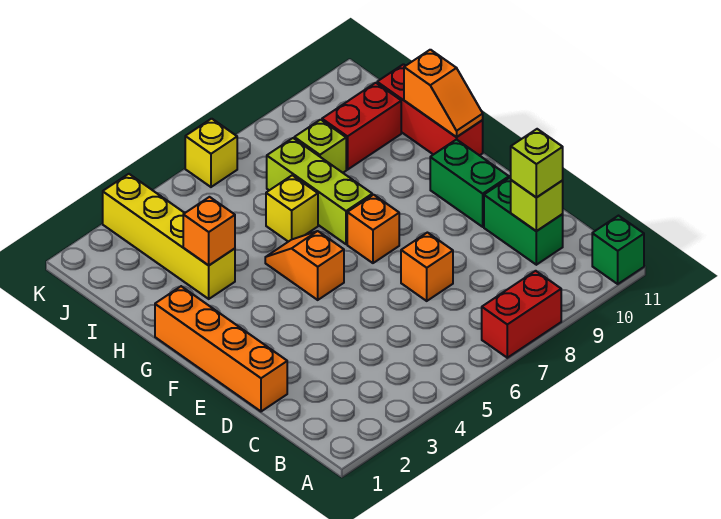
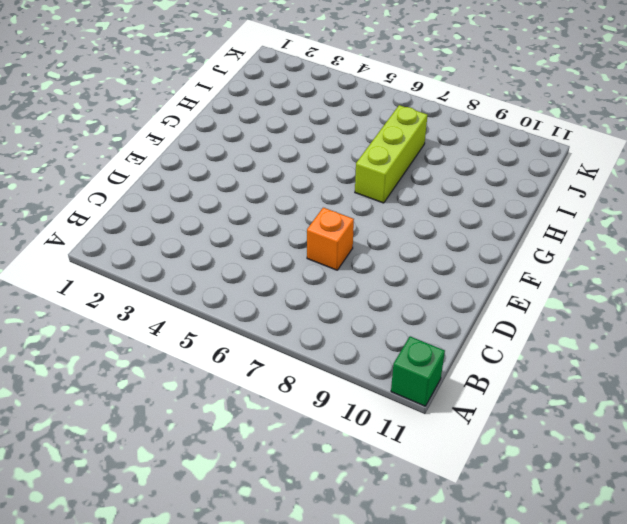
none -> red 1x2 brick [482,271,561,358]
none -> green 1x2 brick [484,177,563,265]
none -> orange 1x4 brick [155,286,287,411]

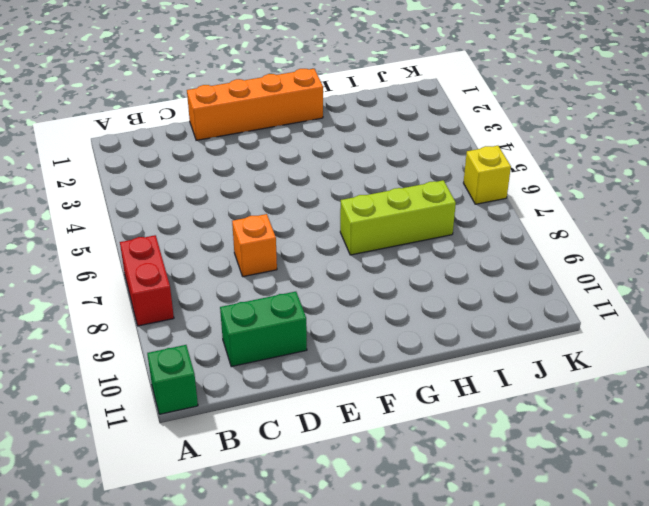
none -> green 1x2 brick [430,139,509,227]
none -> orange 1x2 slope [265,231,344,300]
none -> orange 1x1 brick [347,195,399,263]

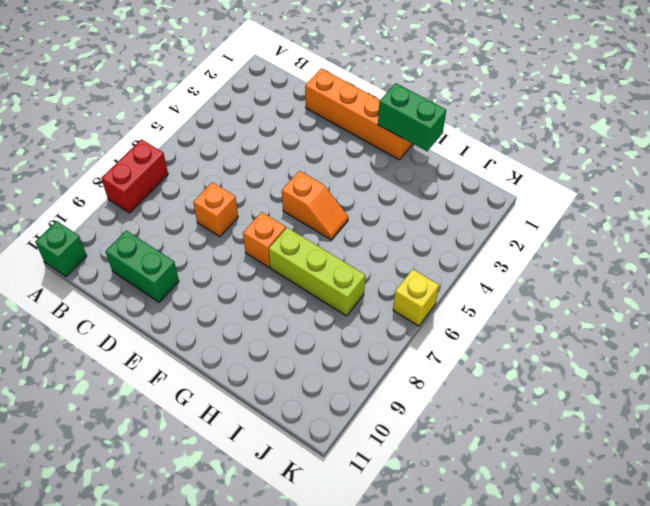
green 1x2 brick [378,83,446,151] -> green 1x2 brick moved to [430,139,509,227]
none -> red 1x3 brick [377,64,483,156]
none -> yellow 1x4 brick [103,174,235,299]
none -> yellow 1x1 brick [266,175,318,242]

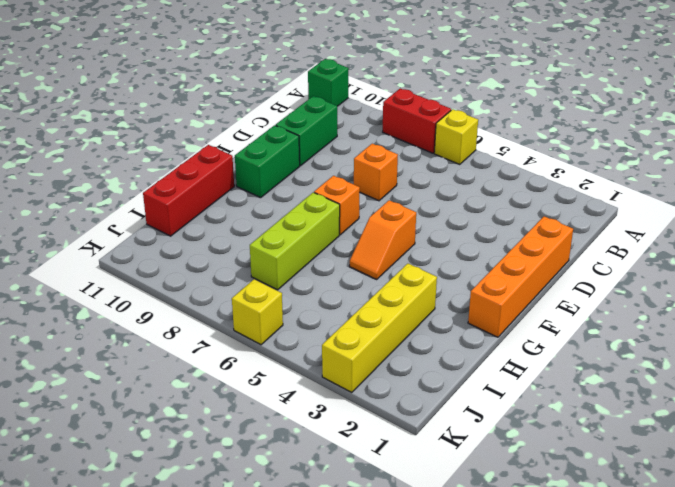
yellow 1x1 brick [434,109,478,165] -> yellow 1x1 brick moved to [266,175,318,242]
none -> lime 1x1 brick [294,120,346,173]
none -> red 1x2 brick [322,83,401,170]
none -> lime 1x1 brick [511,180,563,231]

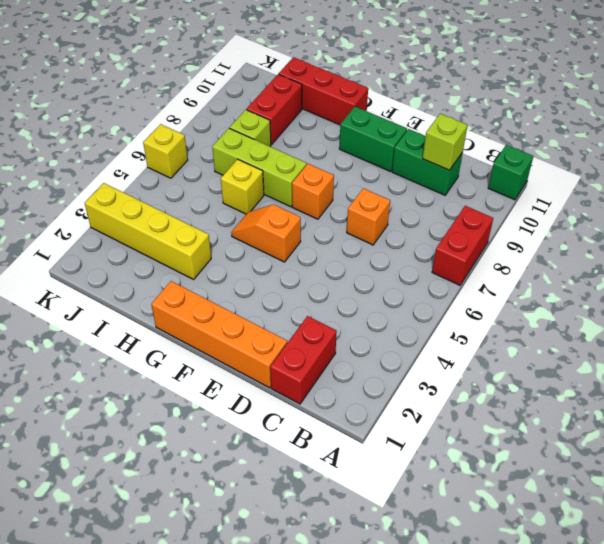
red 1x2 brick [270,316,337,404] -> none
none -> orange 1x2 slope [404,50,483,137]
none -> orange 1x1 brick [183,197,235,265]
none -> lime 1x1 brick [511,129,563,198]

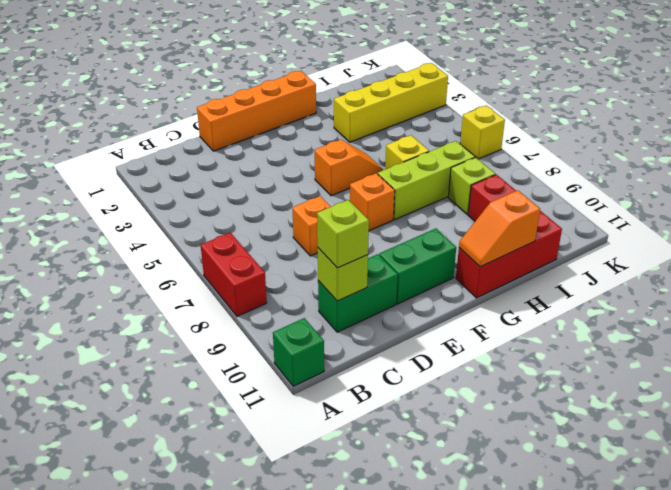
none -> orange 1x1 brick [183,197,235,265]

